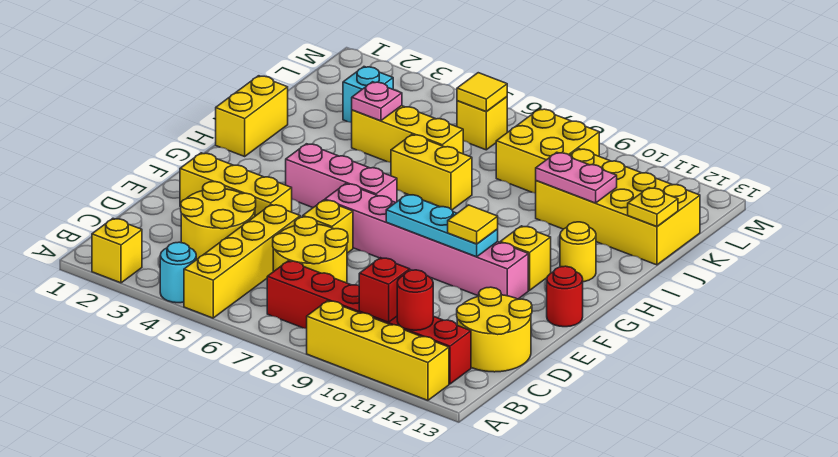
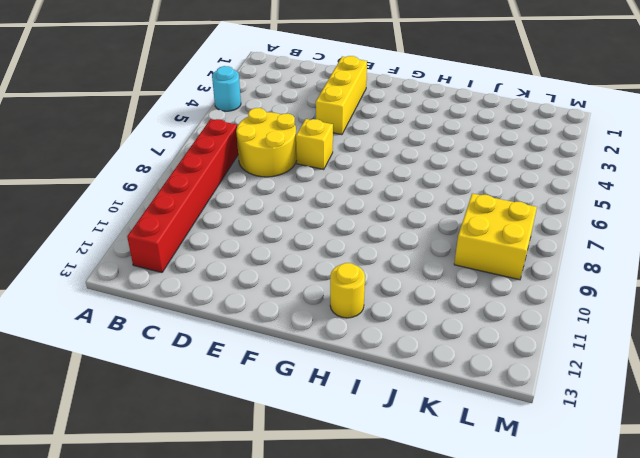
none -> yellow 1x1 brick [92,219,142,283]
none -> yellow 1x4 brick [184,205,300,318]
none -> yellow 1x4 brick [307,301,449,400]
none -> yellow 2x2 round brick [181,182,256,260]

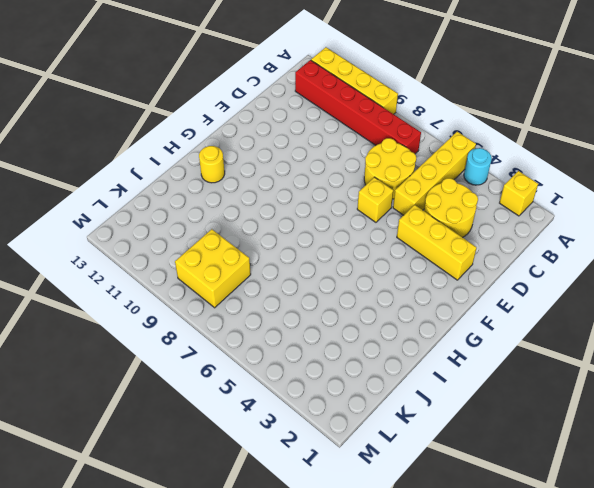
none -> yellow 2x2 round brick [457,287,532,372]
none -> pink 1x6 brick [325,184,528,299]
none -> red 1x1 round brick [547,266,583,327]
none -> pink 1x3 brick [286,144,397,208]

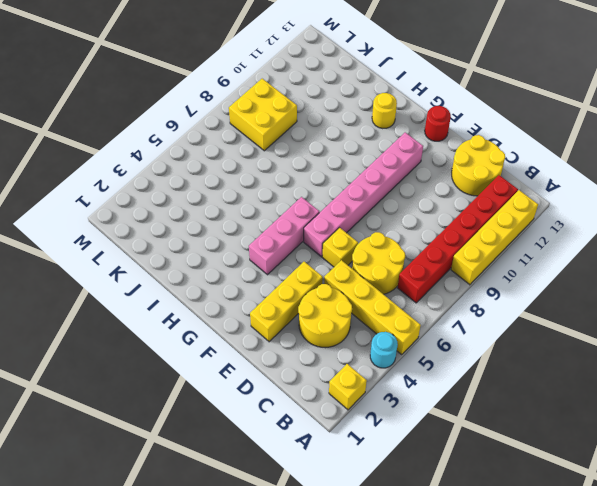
none -> yellow 1x1 brick [500,226,551,291]
none -> yellow 1x2 brick [216,76,288,156]
none -> yellow 1x2 brick [391,135,472,210]
none -> yellow 1x3 brick [352,106,463,162]

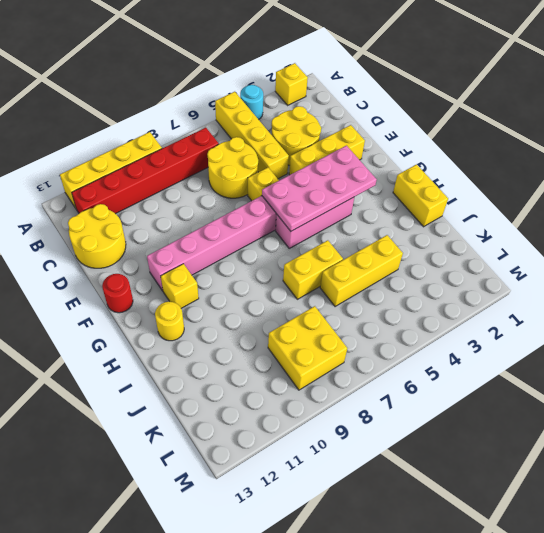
pink 2x4 plate [262,146,377,231] -> none
none -> yellow 2x4 brick [536,149,700,265]
none -> cyan 1x1 brick [343,67,393,123]
none -> yellow 1x1 brick [457,97,507,150]
none -> red 1x1 brick [359,258,410,322]

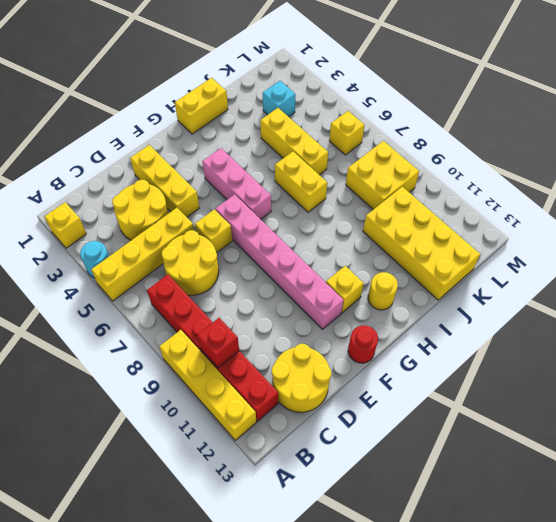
none -> red 1x1 round brick [397,270,433,330]
none -> cyan 1x3 plate [386,194,498,257]
none -> pink 1x1 plate [352,82,402,121]
none -> pink 1x2 plate [536,152,617,203]

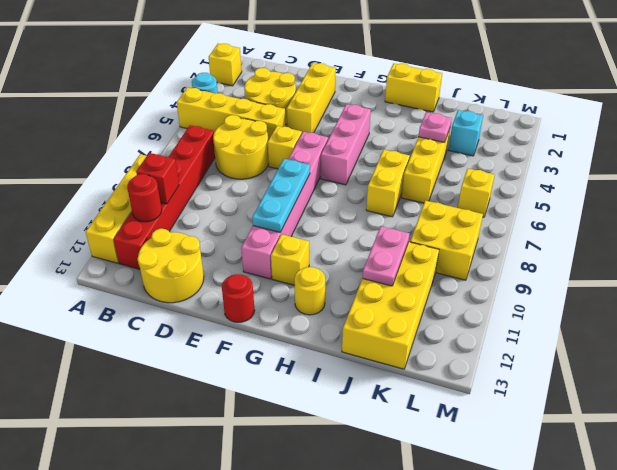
none -> yellow 1x1 plate [628,188,678,227]
none -> yellow 1x1 tile [457,73,507,112]
none -> yellow 1x1 tile [448,205,498,244]

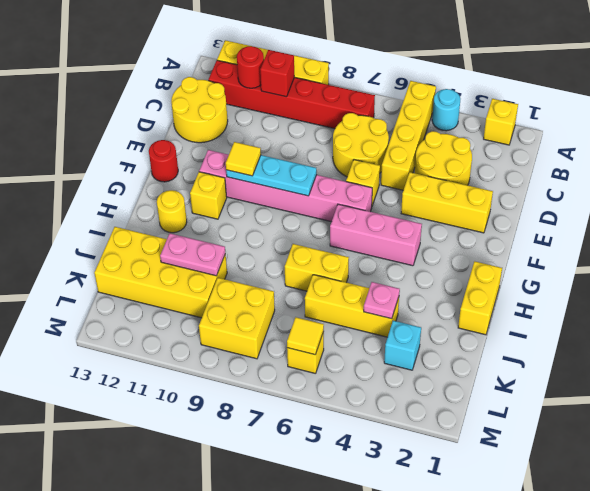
none -> yellow 1x1 plate [628,188,678,227]

